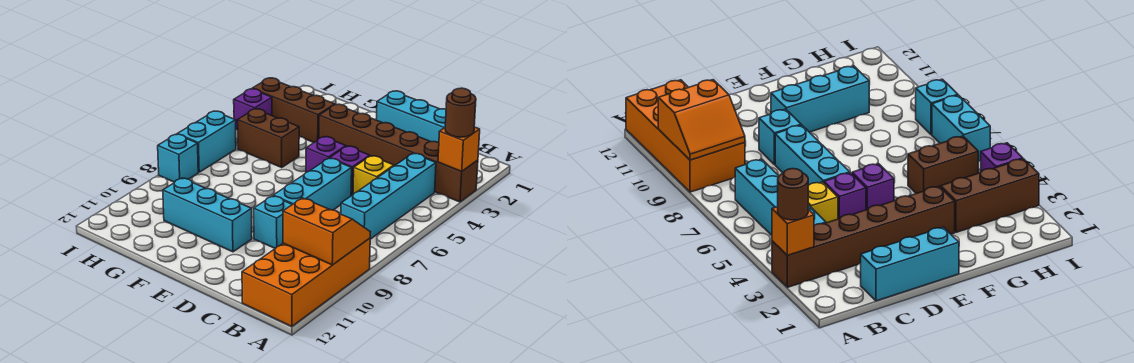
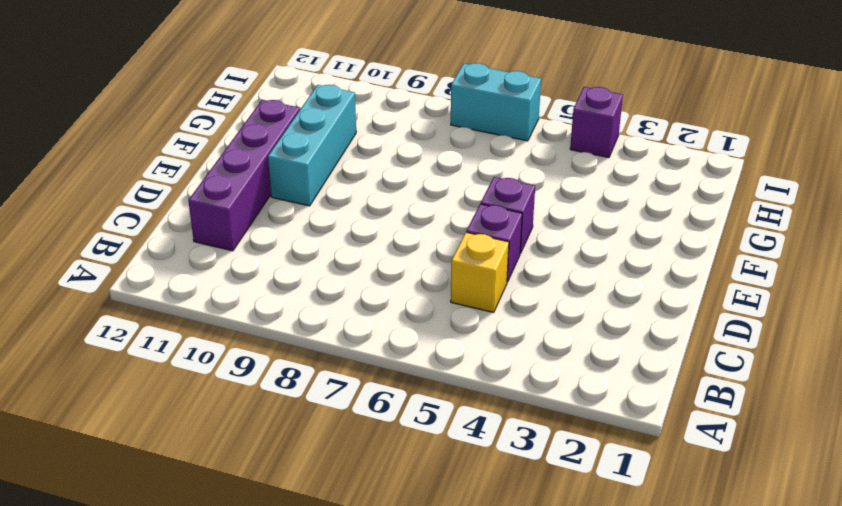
purple 1x4 brick [188,100,300,251] -> none
none -> brown 1x6 brick [319,104,478,202]
none -> orange 2x4 brick [242,238,370,327]
none -> cyan 1x4 brick [341,153,436,239]

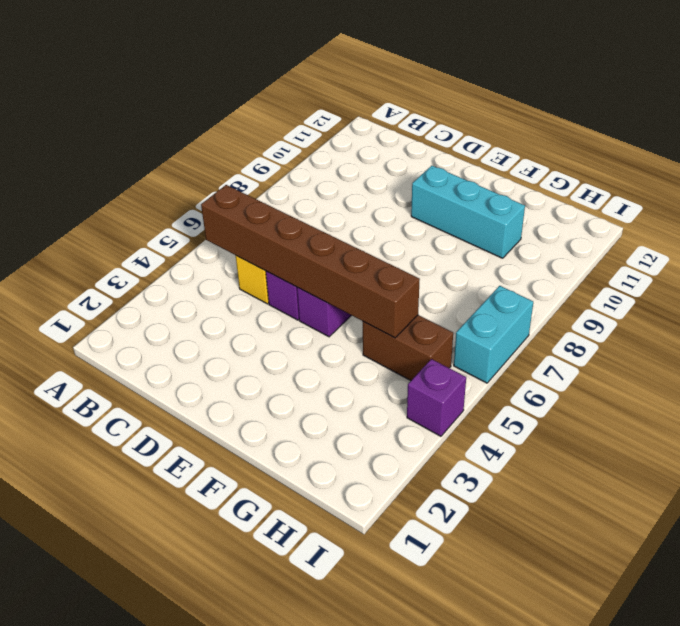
brown 1x6 brick [201,185,420,338] -> brown 1x6 brick moved to [319,104,478,202]
none -> orange 2x4 brick [242,238,370,327]
none -> cyan 1x4 brick [341,153,436,239]
none -> cyan 1x3 brick [376,91,446,142]

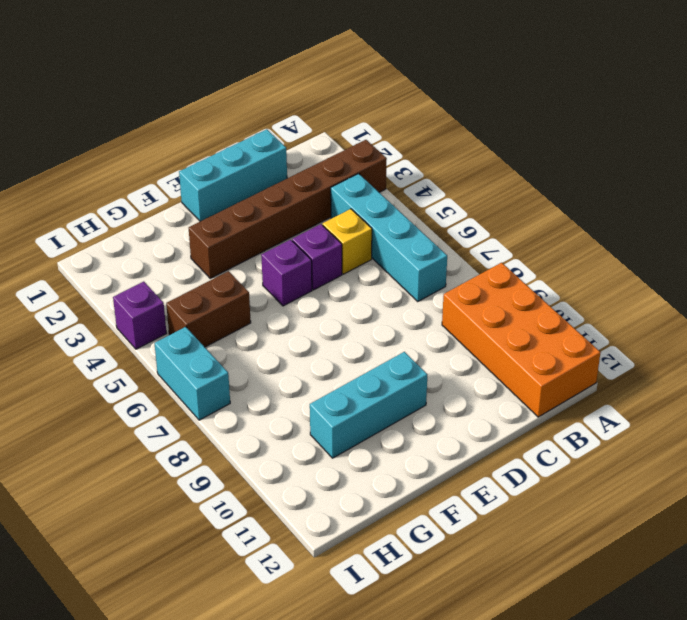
none -> cyan 1x3 brick [273,158,352,210]
none -> cyan 1x1 brick [254,196,292,248]
none -> brown 1x3 brick [252,78,335,142]

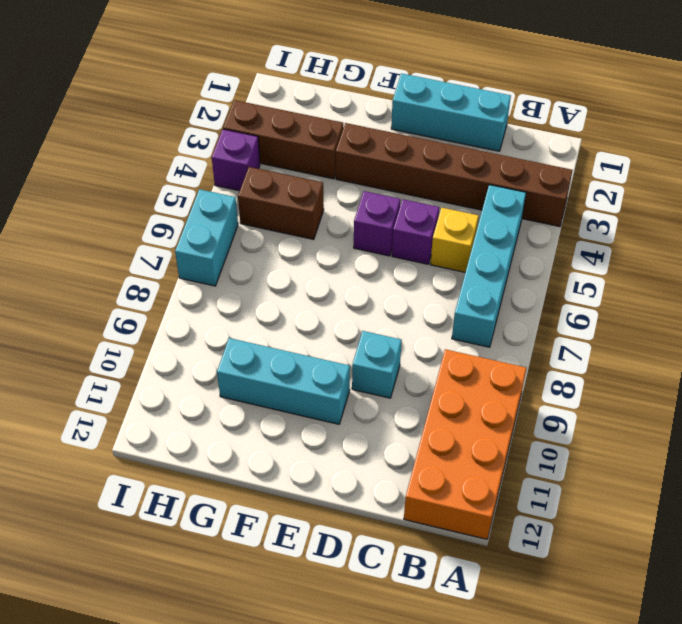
none -> cyan 1x3 brick [273,158,352,210]
none -> cyan 1x1 brick [158,134,198,182]
none -> orange 1x1 brick [438,127,480,171]

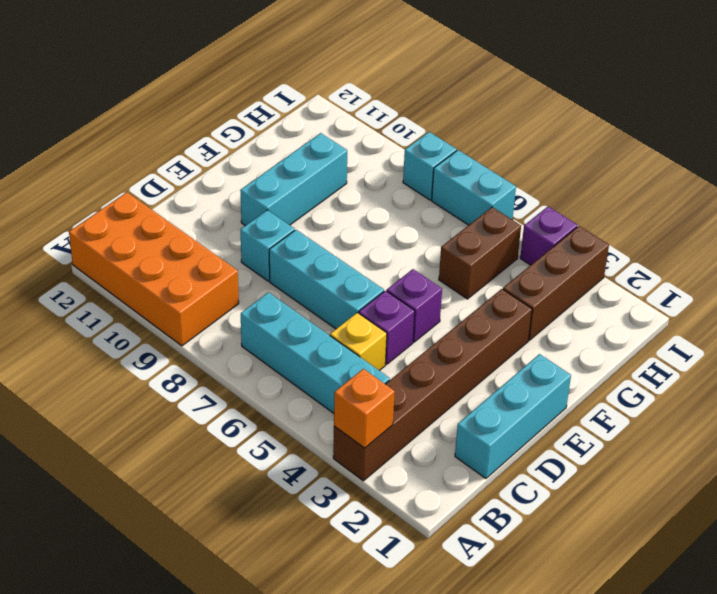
none -> orange 2x2 slope [283,198,370,265]
none -> brown 1x1 round brick [445,88,476,137]

